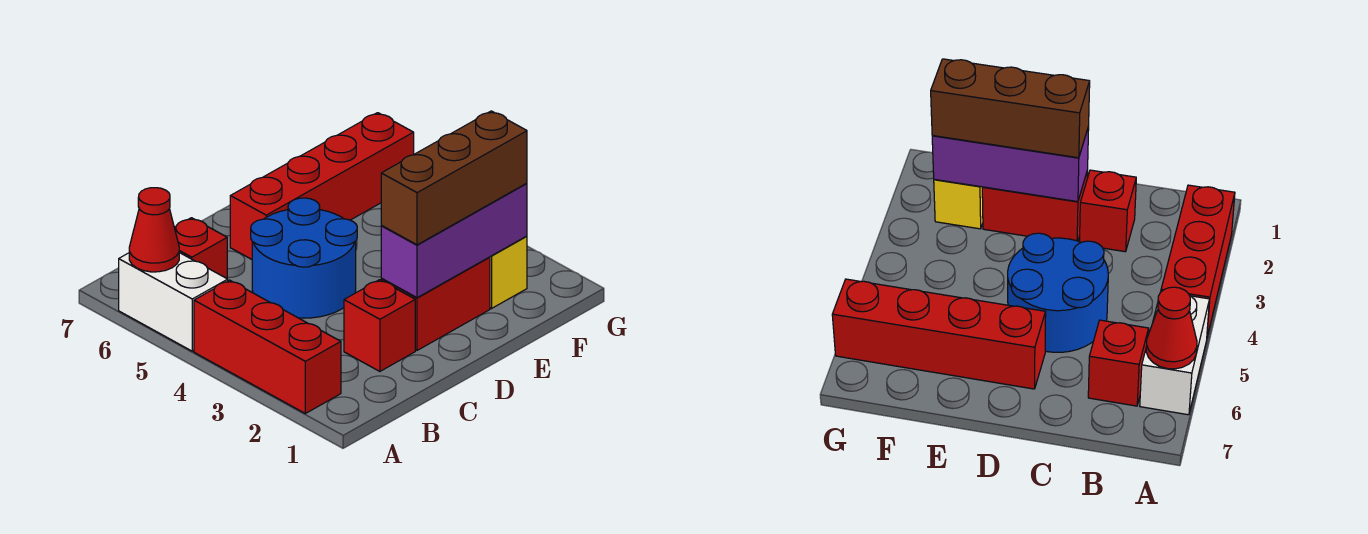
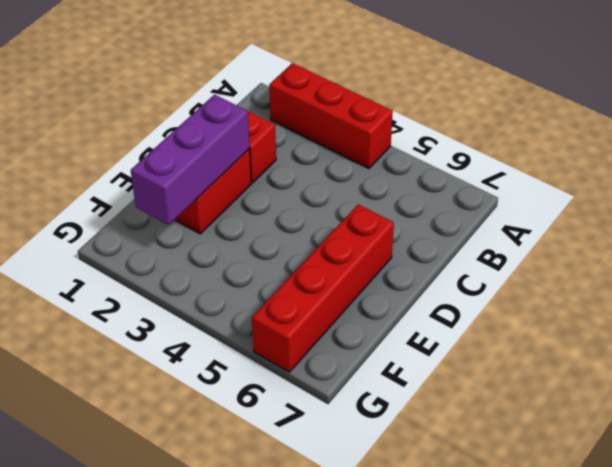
none -> white 1x2 brick [119,253,228,351]
none -> red 1x1 brick [174,218,227,278]

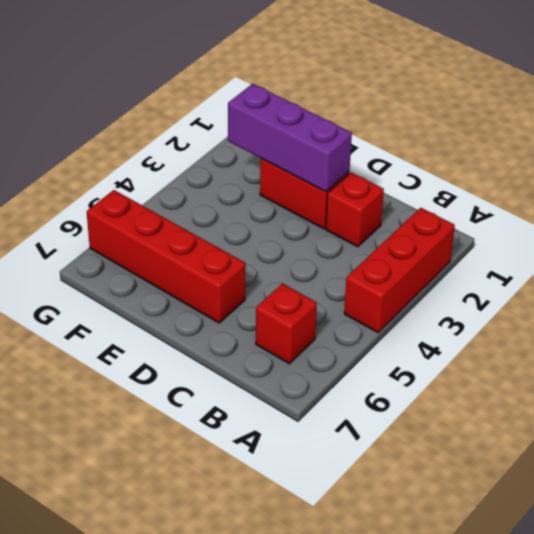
none -> white 1x2 brick [119,253,228,351]
none -> blue 2x2 round brick [251,198,357,318]

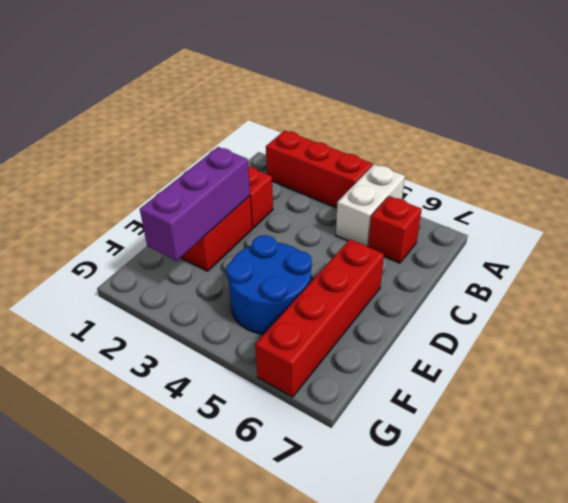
white 1x2 brick [336,164,405,247] -> white 1x2 brick turned to [119,253,228,351]
blue 2x2 round brick [226,235,312,334] -> blue 2x2 round brick moved to [251,198,357,318]
none -> yellow 1x1 brick [490,236,527,308]
none -> red 1x1 cone [129,188,179,272]

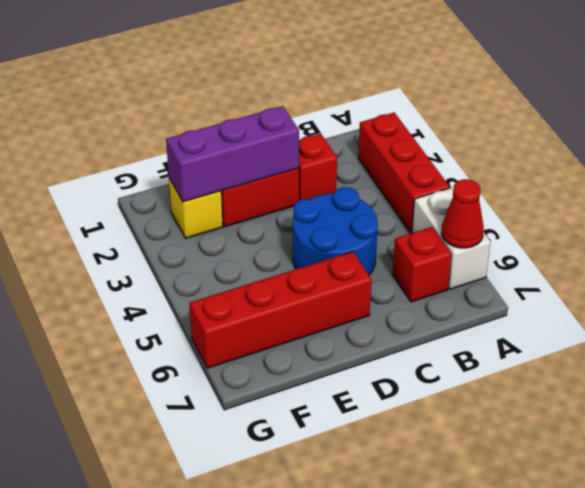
none -> brown 1x3 brick [381,111,527,245]

